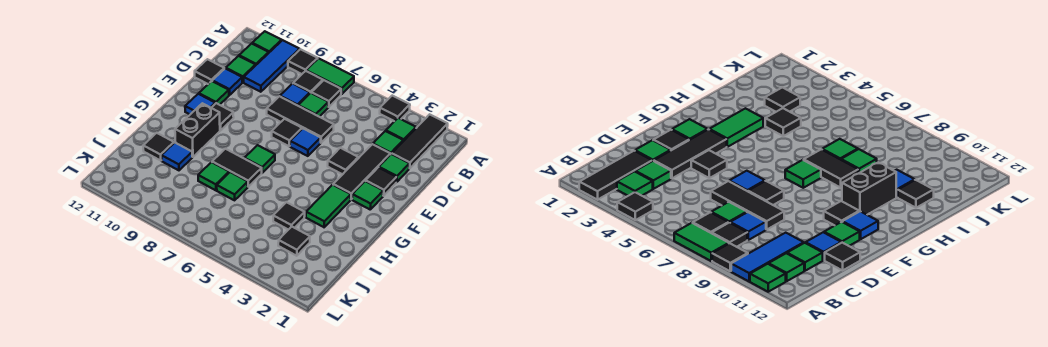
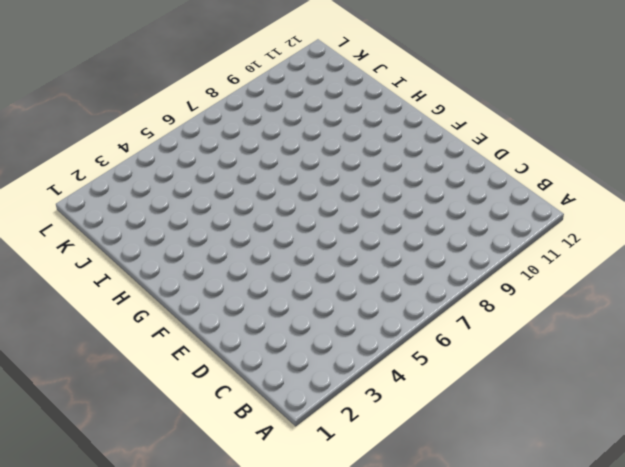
none -> black 1x3 tile [392,114,448,168]
none -> black 1x1 tile [380,96,410,121]
none -> green 1x2 tile [306,58,354,94]
none -> black 1x1 tile [288,49,318,74]

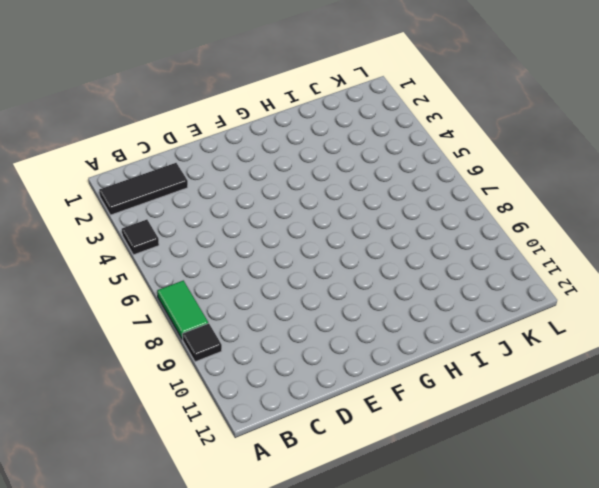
none -> blue 1x3 tile [244,40,300,92]
none -> green 1x1 tile [252,31,282,52]
none -> green 1x1 tile [386,118,416,141]
none -> black 1x1 tile [311,80,341,107]

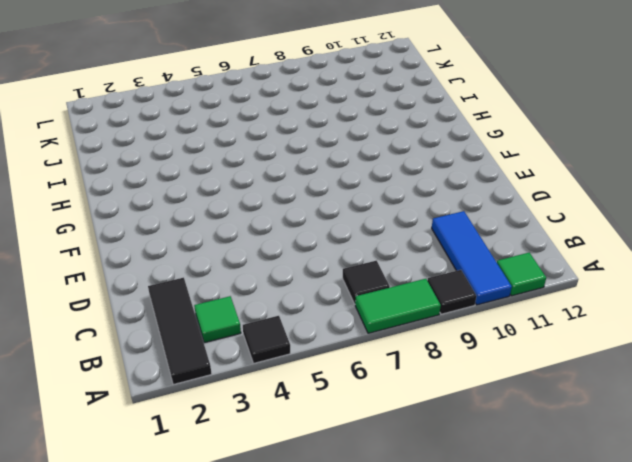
none -> black 1x1 tile [293,71,323,93]
none -> green 1x1 tile [239,44,269,66]
none -> green 1x1 tile [373,131,403,155]
none -> green 1x1 tile [298,93,328,117]

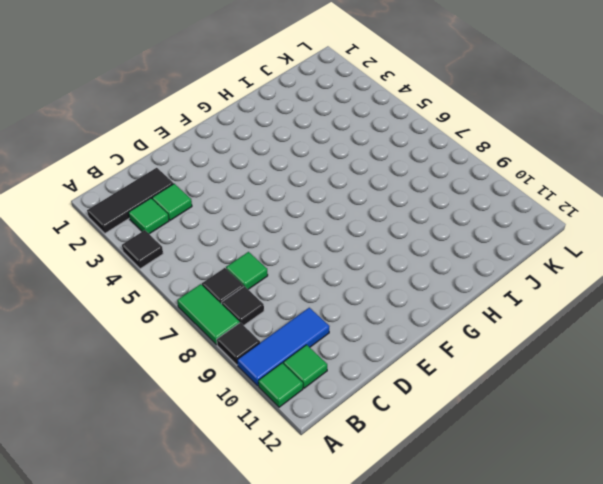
none -> blue 1x1 tile [280,84,310,106]
none -> green 1x1 tile [226,56,255,82]
none -> green 1x1 tile [379,154,409,182]
none -> black 1x3 tile [333,144,390,199]

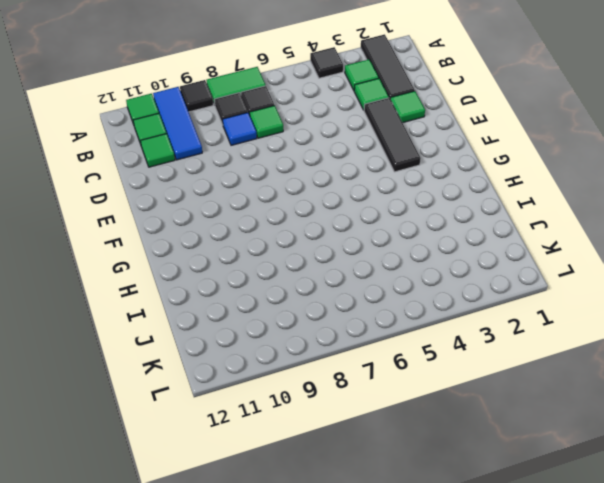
none -> black 1x3 tile [267,96,334,143]
none -> blue 1x1 tile [213,68,242,95]
none -> black 1x1 tile [195,59,224,84]
none -> black 1x1 tile [366,167,396,196]

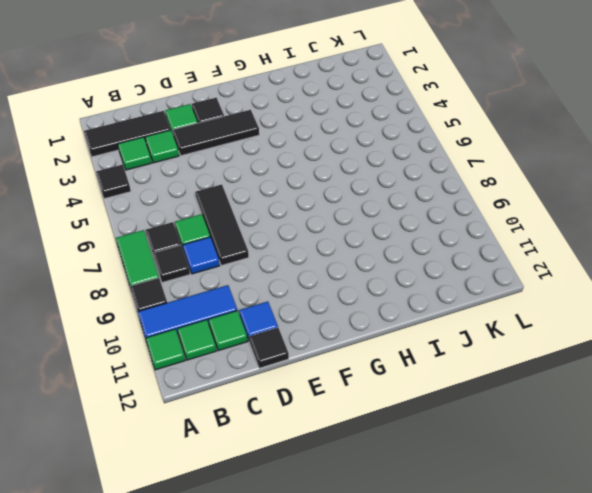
none -> black 1x1 tile [328,148,358,174]
none -> blue 1x1 tile [290,129,321,156]
none -> black 1x1 tile [272,119,302,146]
none -> green 1x1 tile [199,81,229,105]

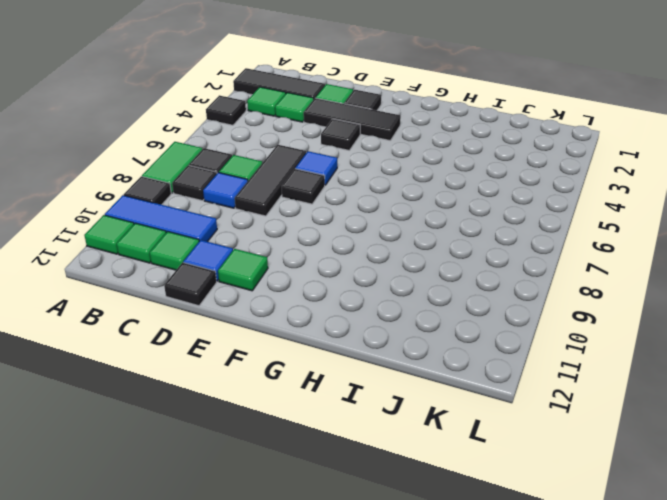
none -> green 1x1 tile [352,181,383,209]
none -> black 1x1 tile [212,103,234,131]
none -> blue 1x1 tile [185,94,215,114]
none -> green 1x2 tile [306,185,351,227]

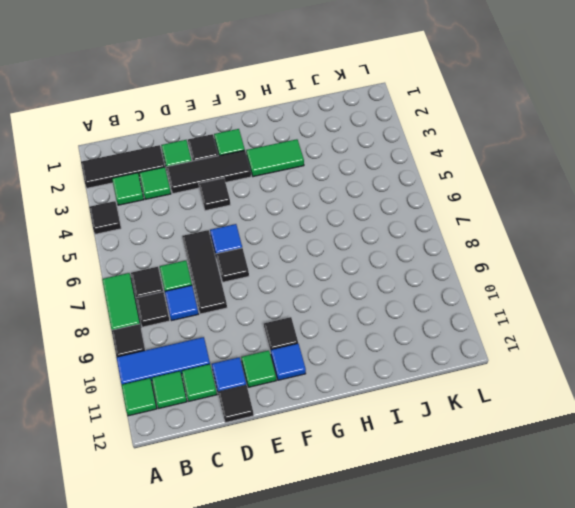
none -> green 1x1 tile [244,145,275,173]
none -> black 1x2 brick [175,103,220,157]
none -> black 1x2 tile [212,149,262,187]
none -> black 1x1 tile [273,202,305,230]

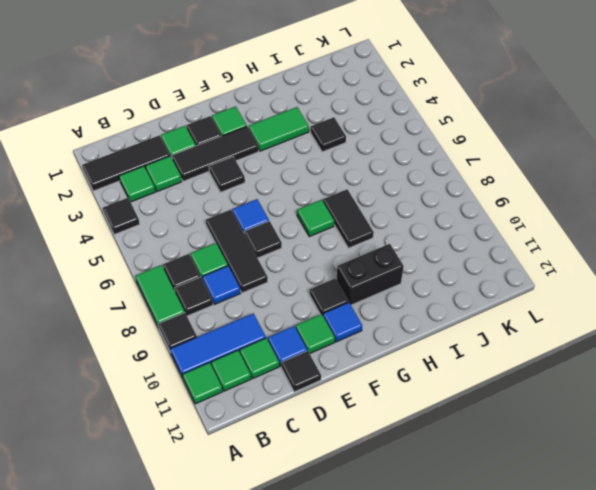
none -> green 1x1 tile [217,172,248,200]
none -> green 1x1 tile [198,162,229,190]
none -> blue 1x1 tile [161,143,192,170]
none -> black 1x1 tile [143,133,174,160]

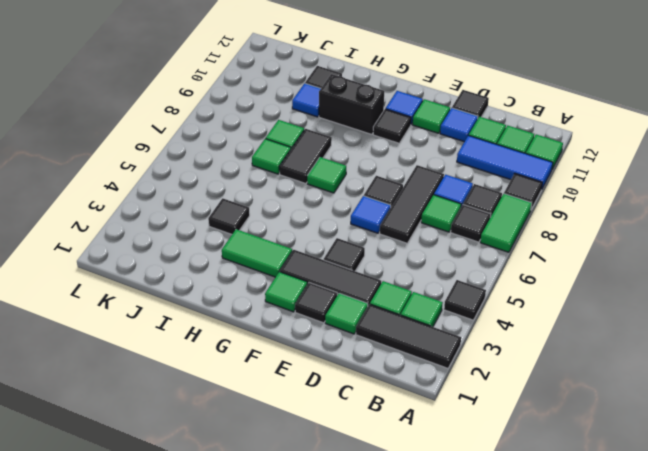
none -> black 1x1 tile [278,227,310,256]

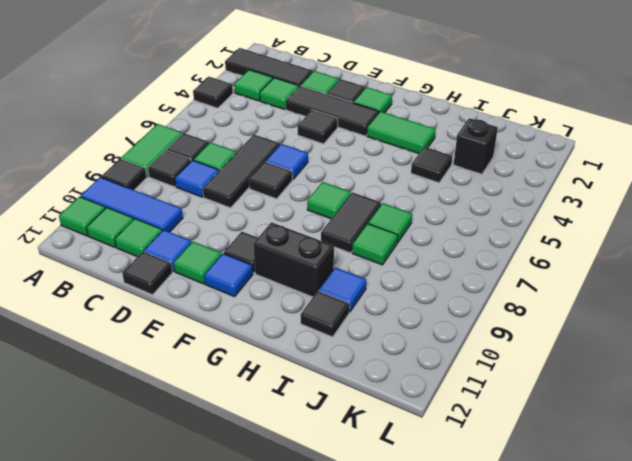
black 1x1 brick [453,118,498,174] -> black 1x1 tile [278,227,310,256]

